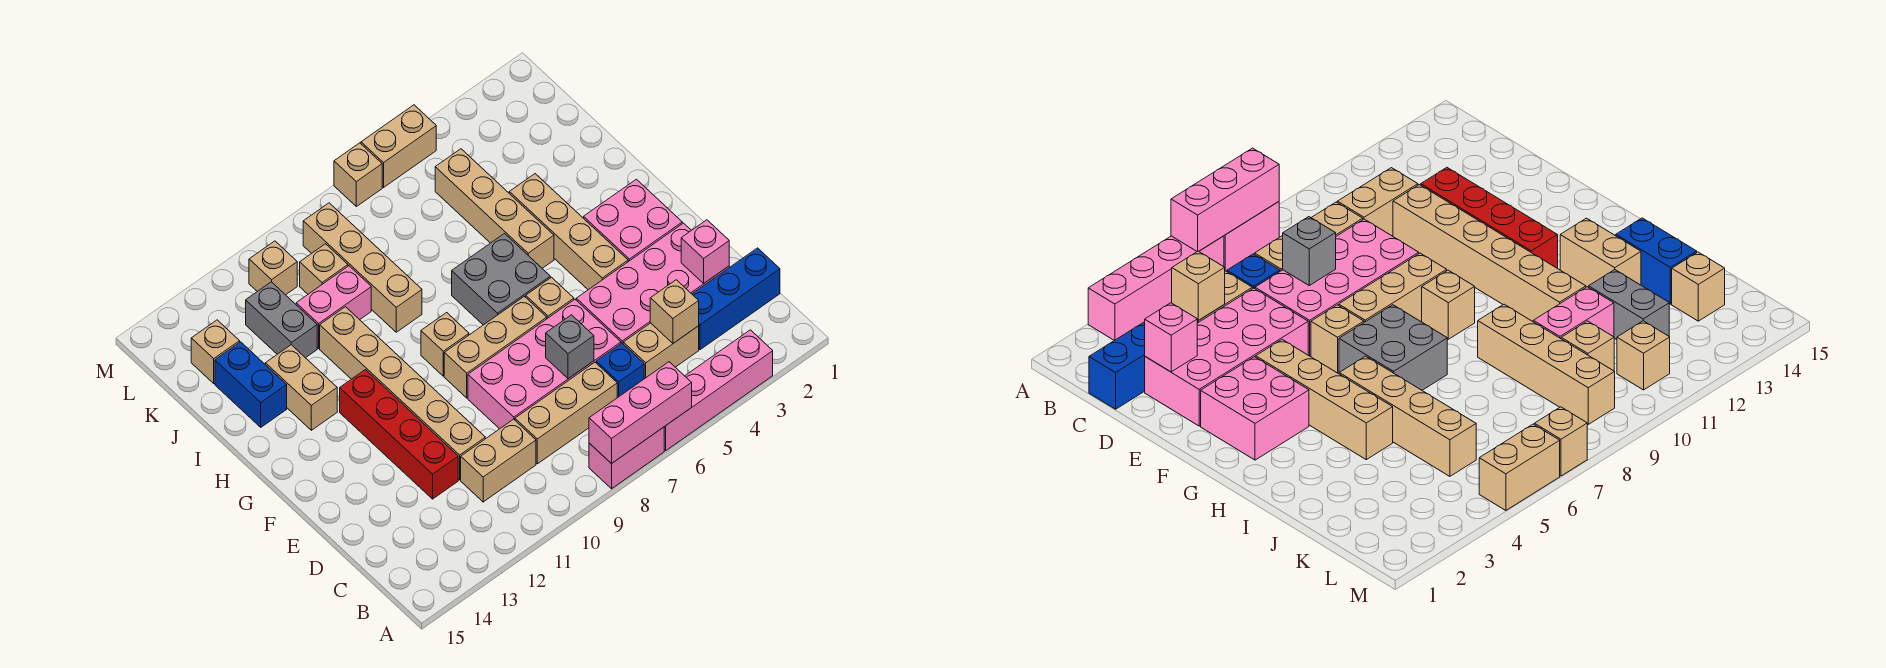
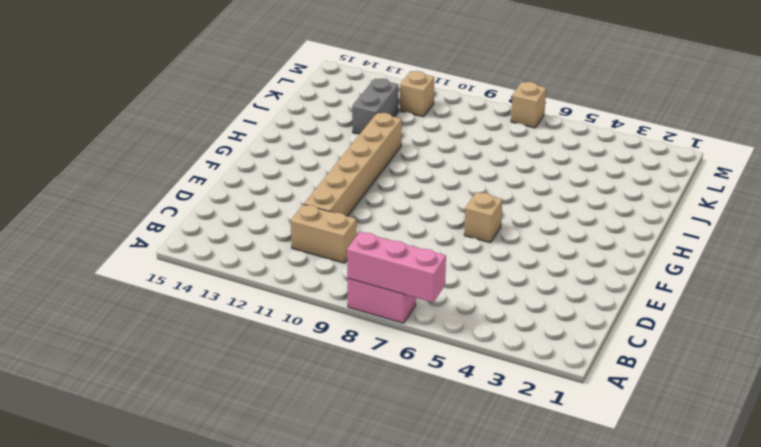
none -> pink 1x4 brick [664,330,773,450]
none -> blue 1x3 brick [692,248,780,350]
none -> tan 1x2 brick [623,323,699,379]
none -> blue 1x1 brick [596,343,644,398]

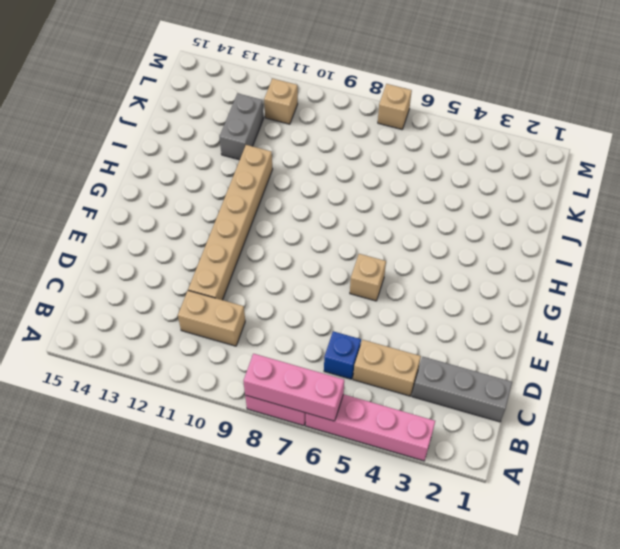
grey 1x3 brick [412,357,512,422] -> blue 1x3 brick [692,248,780,350]
none -> tan 1x3 brick [515,362,617,464]
none -> pink 2x4 brick [576,223,729,343]
none -> pink 2x4 brick [468,300,621,429]
none -> red 1x4 brick [340,370,458,499]

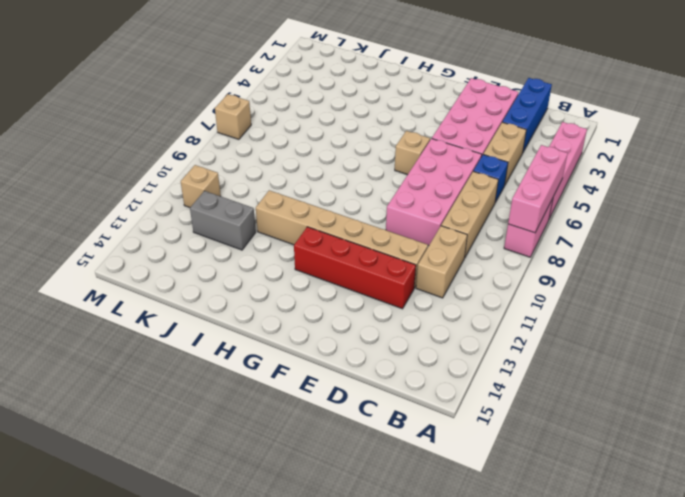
none -> pink 2x2 brick [584,179,682,262]
none -> tan 1x4 brick [509,174,628,290]
none -> tan 1x3 brick [444,296,547,398]
none -> grey 2x2 brick [452,234,550,325]

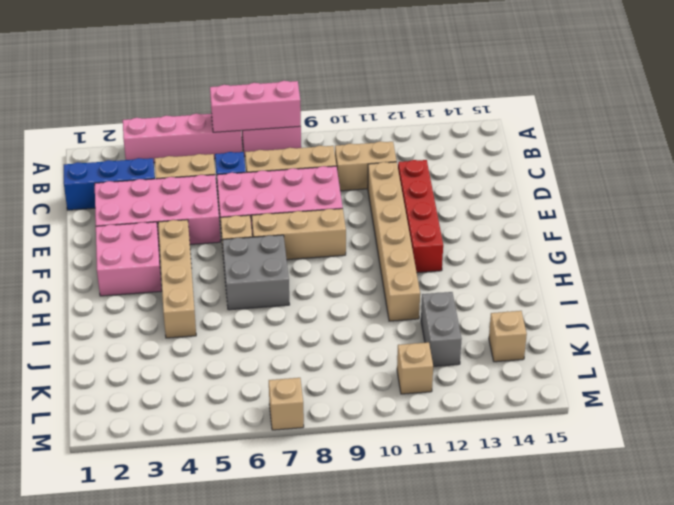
none -> tan 1x1 brick [421,313,469,376]
none -> tan 1x4 brick [435,149,554,268]
none -> tan 1x2 brick [265,345,337,430]
none -> tan 1x4 brick [303,203,422,332]

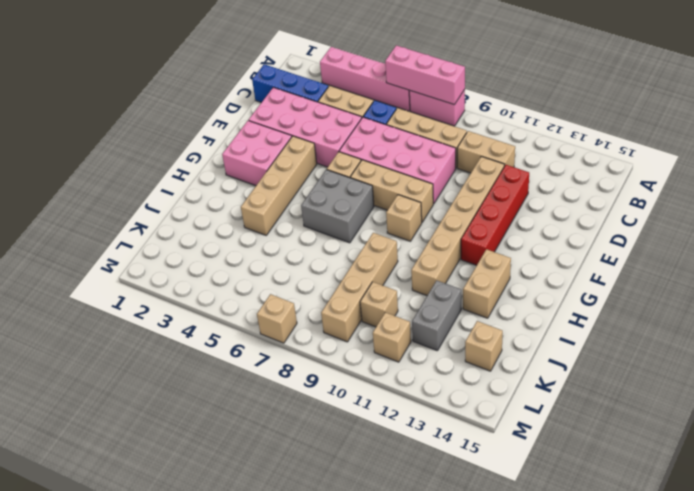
none -> tan 1x4 brick [435,149,554,268]
none -> blue 1x2 brick [215,342,287,427]
none -> pink 1x2 brick [296,266,371,348]
none -> tan 1x2 brick [361,105,436,187]

